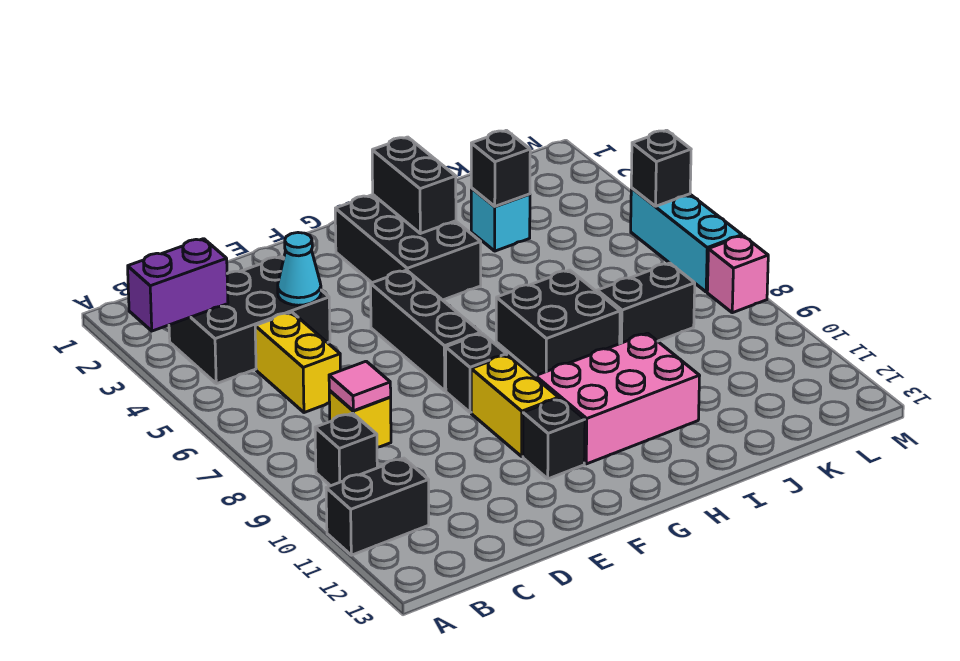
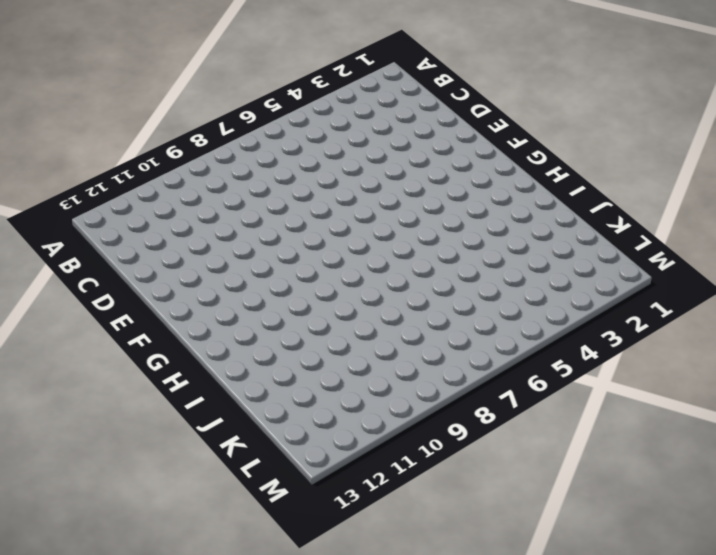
none -> black 1x2 brick [326,458,429,555]
none -> black 2x3 brick [169,257,330,384]
none -> black 1x1 brick [315,413,377,486]

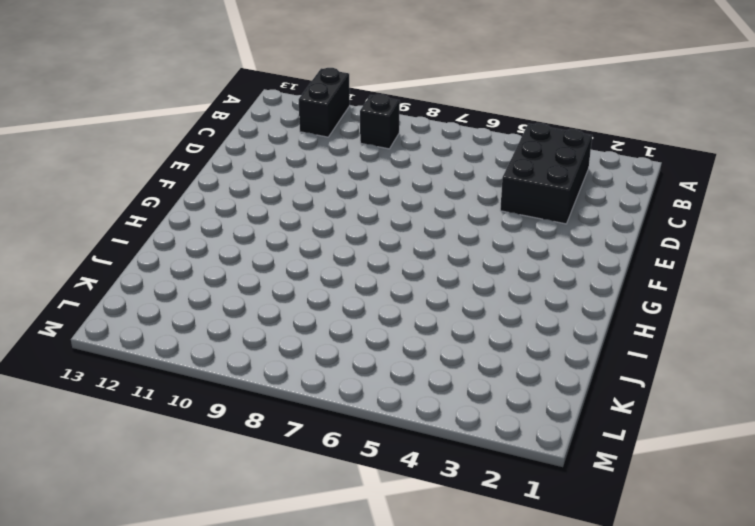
none -> yellow 1x2 brick [255,312,340,413]
none -> yellow 1x1 brick [329,391,391,447]
none -> black 1x3 brick [371,270,481,391]

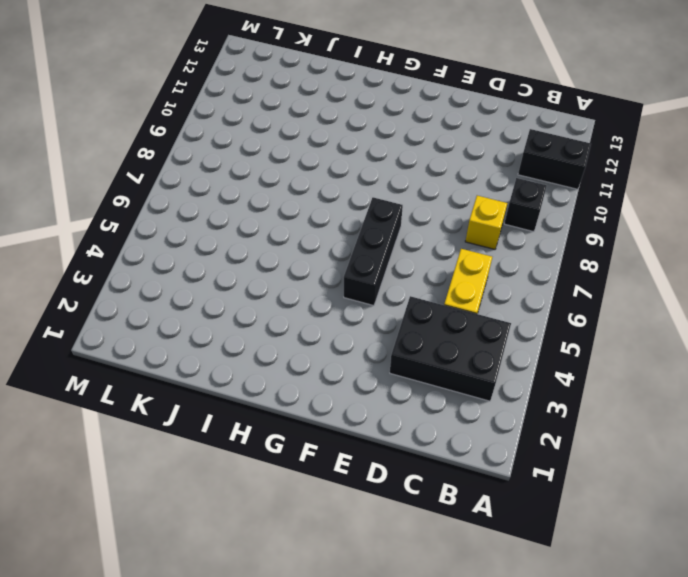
none -> black 1x1 brick [446,334,507,412]
none -> yellow 1x2 brick [471,355,559,456]
none -> black 1x1 brick [523,398,585,479]

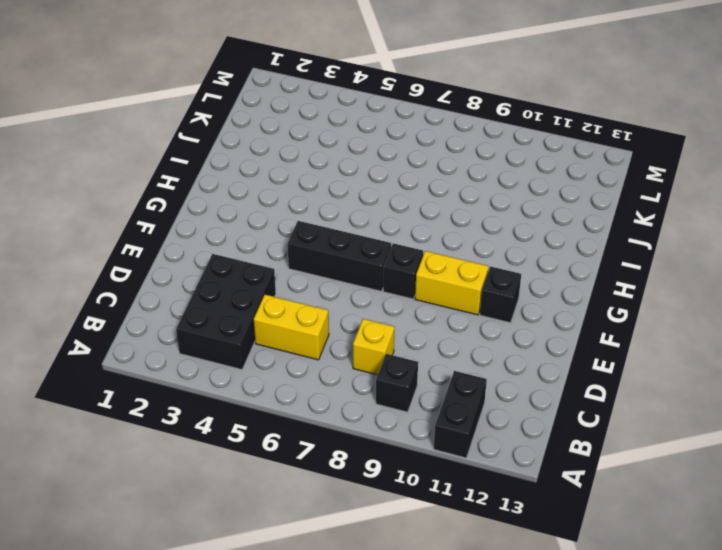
none -> black 2x3 brick [335,195,481,300]
none -> pink 2x3 brick [535,333,700,464]
none -> black 2x2 brick [496,270,620,375]

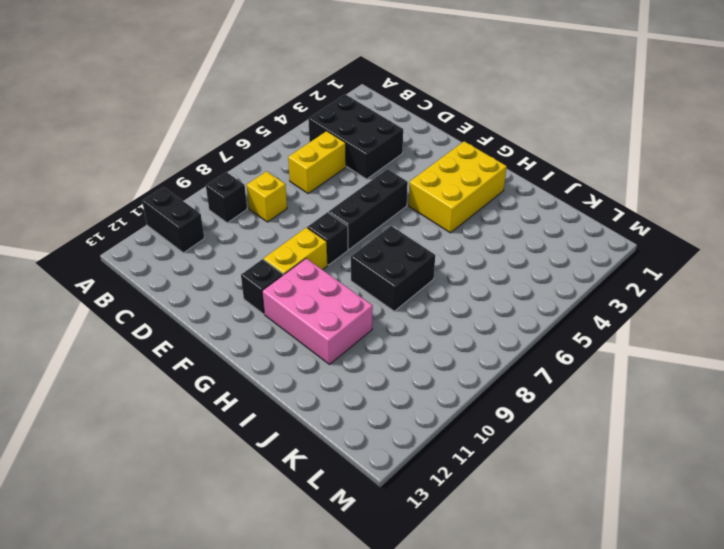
yellow 2x3 brick [409,141,507,233] -> black 2x3 brick [335,195,481,300]
none -> cyan 1x1 brick [471,188,530,251]
none -> black 1x2 brick [597,263,695,343]
none -> cyan 1x3 brick [631,188,742,292]

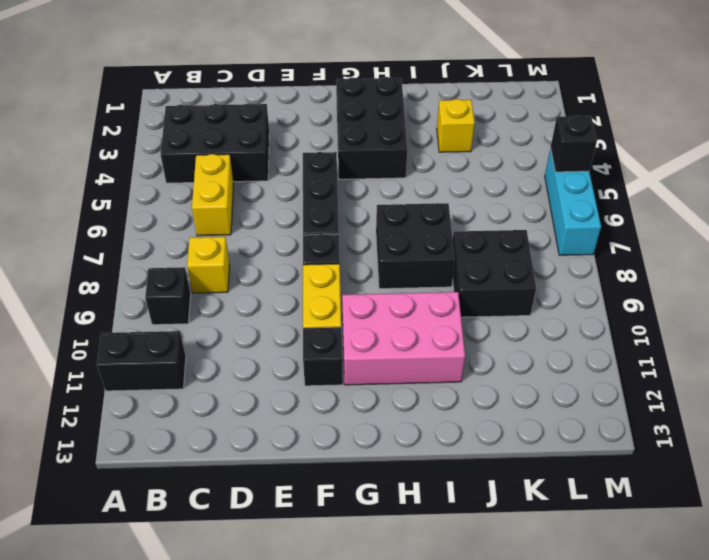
yellow 1x1 brick [437,99,475,152] -> cyan 1x1 brick [471,188,530,251]
black 2x2 brick [452,230,536,317] -> black 1x2 brick [597,263,695,343]
none -> pink 1x1 brick [707,236,768,313]
none -> purple 1x2 brick [128,239,228,331]
none -> pink 1x1 tile [329,361,391,411]

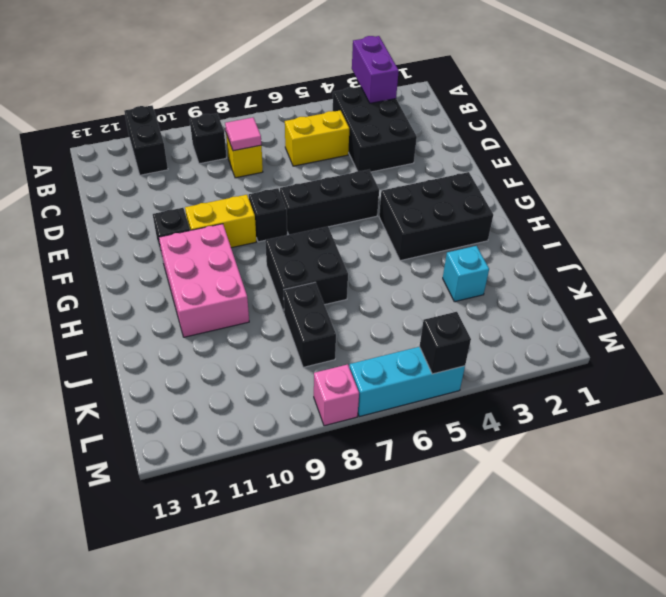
none -> cyan 1x1 cone [278,233,321,305]
none -> black 1x2 brick [372,137,456,234]
none -> black 1x1 brick [471,130,530,206]

